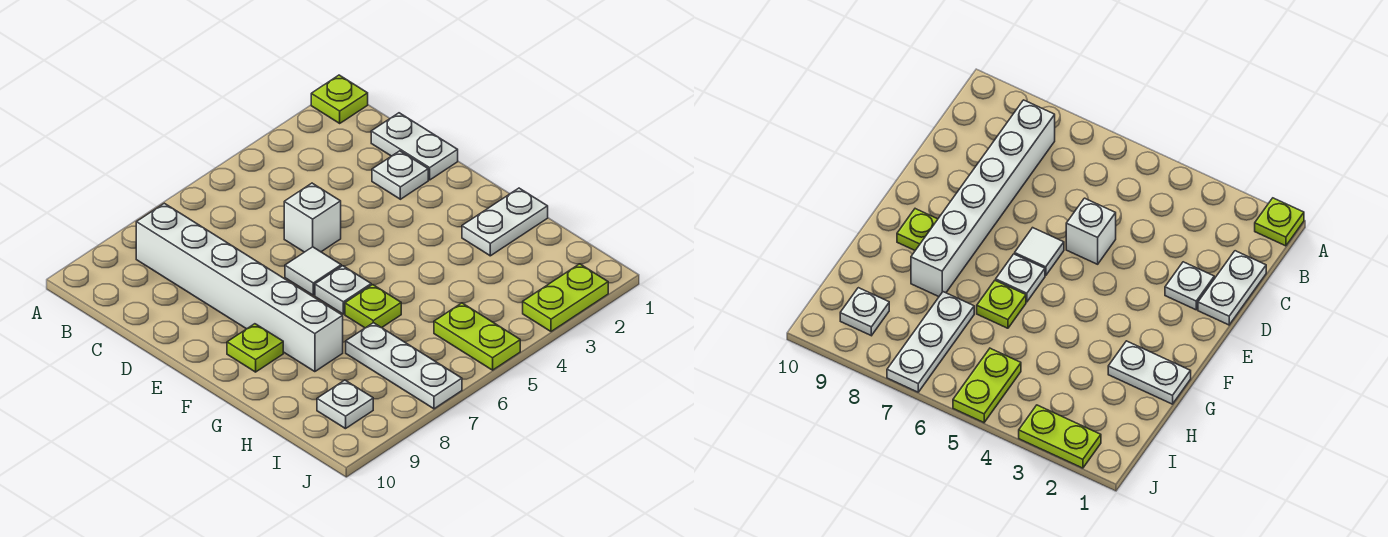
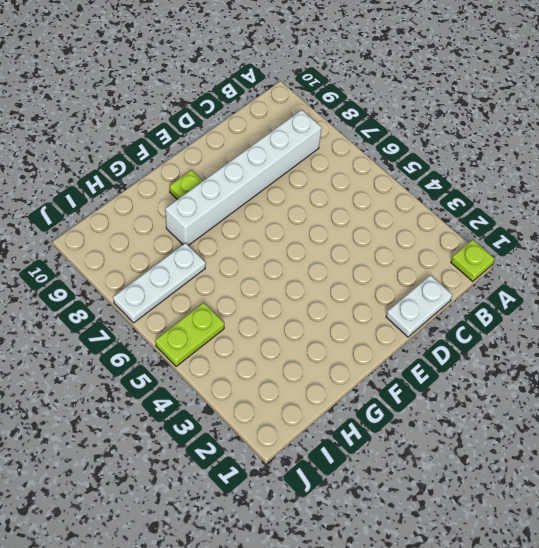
none -> white 1x1 plate [372,151,428,199]
none -> white 1x1 brick [284,183,341,252]
none -> white 1x1 tile [285,247,341,295]

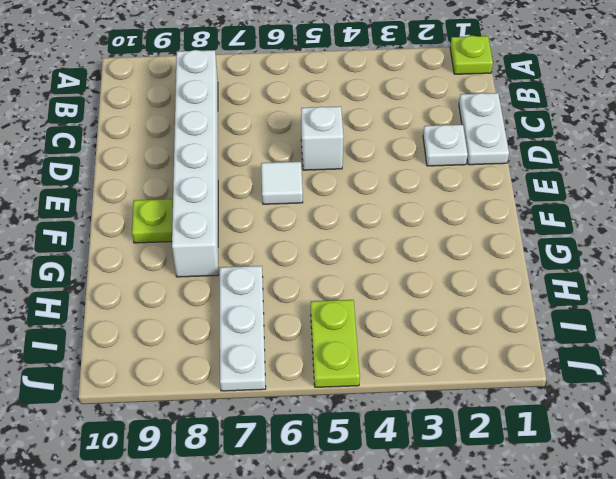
none -> white 1x1 plate [315,266,371,314]
none -> white 1x2 plate [462,188,548,256]
none -> lime 1x1 plate [345,285,401,328]

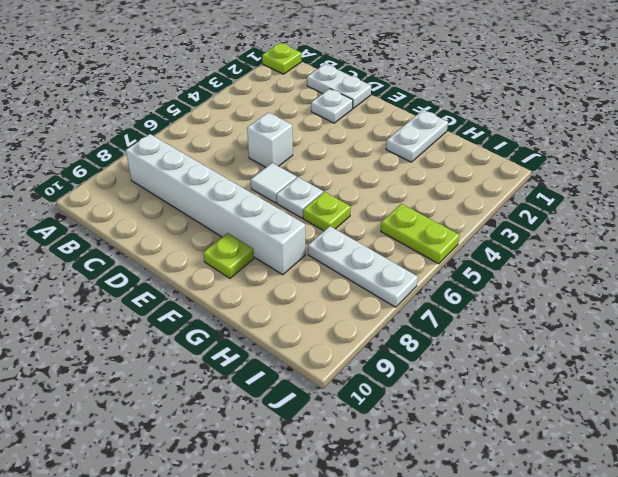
none -> white 1x1 plate [317,380,373,429]
none -> lime 1x2 plate [523,264,608,332]

